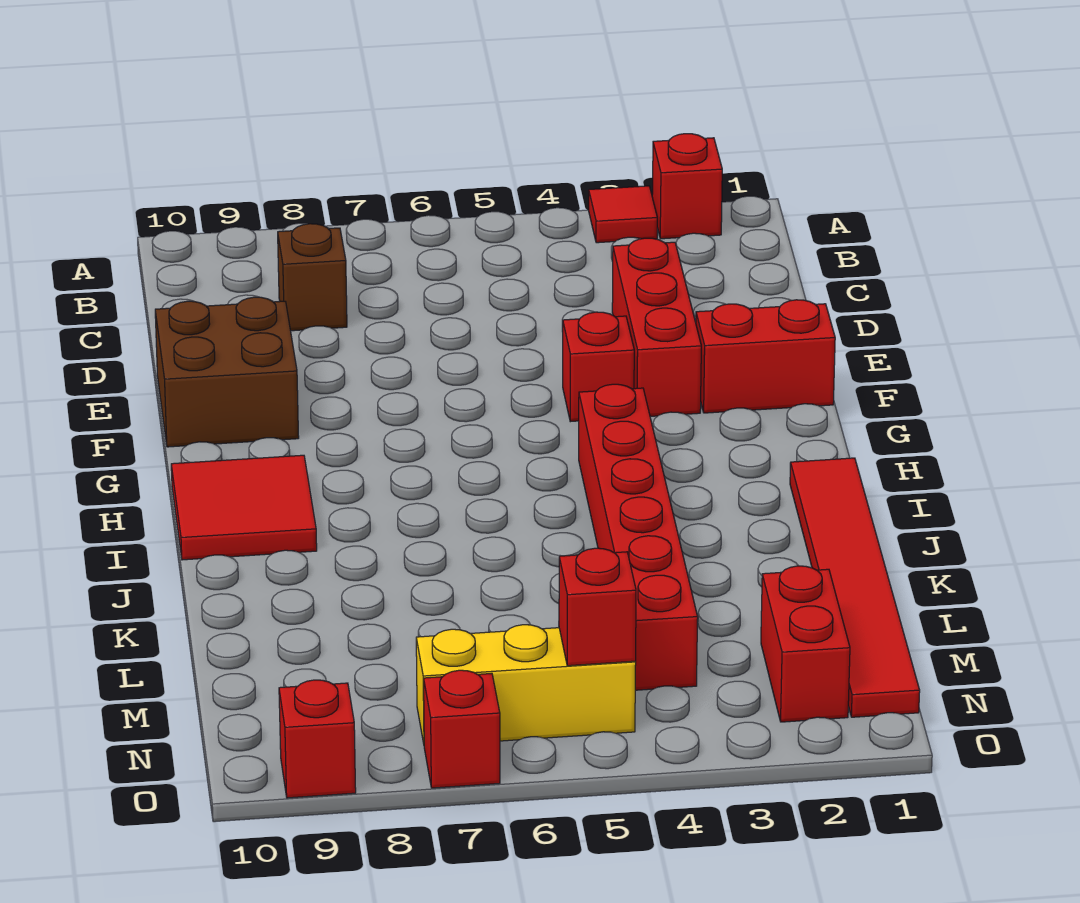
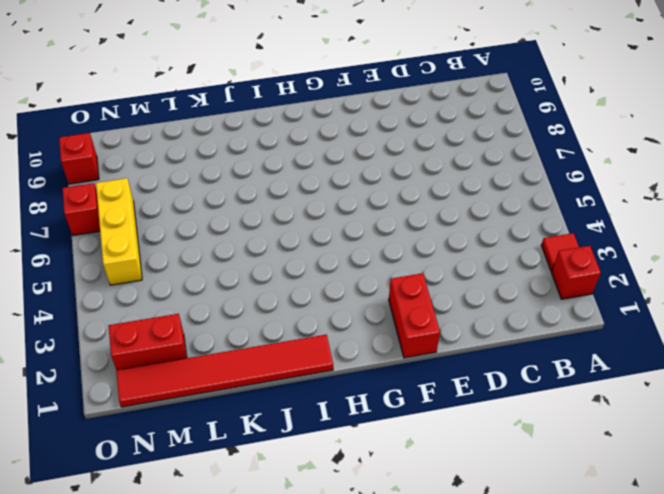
none -> brown 1x1 brick [278,224,347,331]
none -> red 1x3 brick [612,238,701,416]
none -> brown 2x2 brick [155,297,299,447]

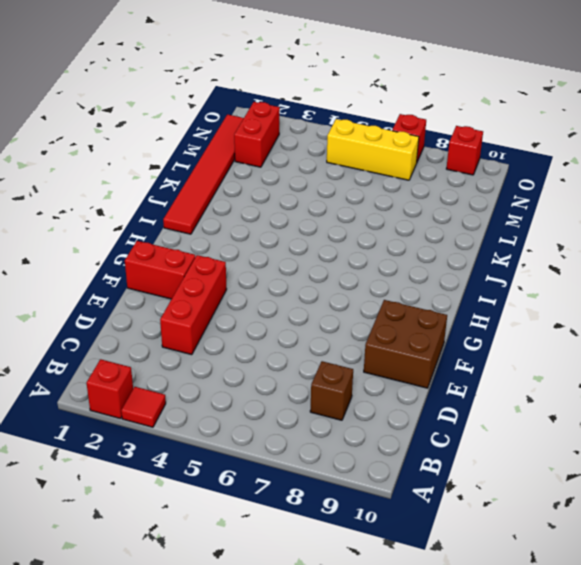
none -> red 1x1 brick [563,312,634,422]
none -> red 1x6 brick [579,384,698,690]
none -> red 2x2 tile [171,455,317,560]

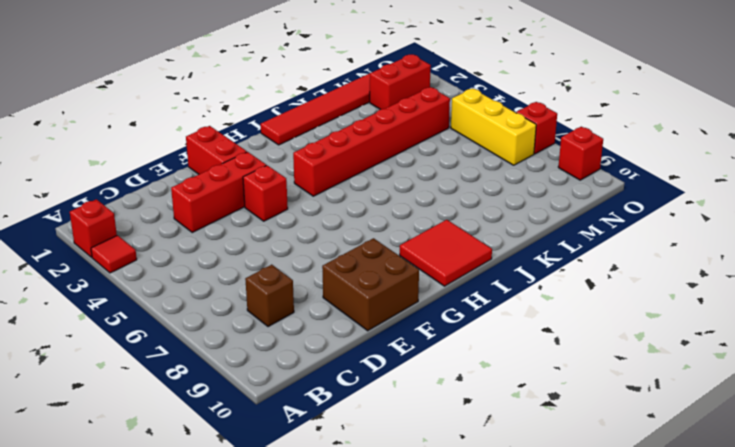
none -> red 1x1 brick [559,548,636,666]

